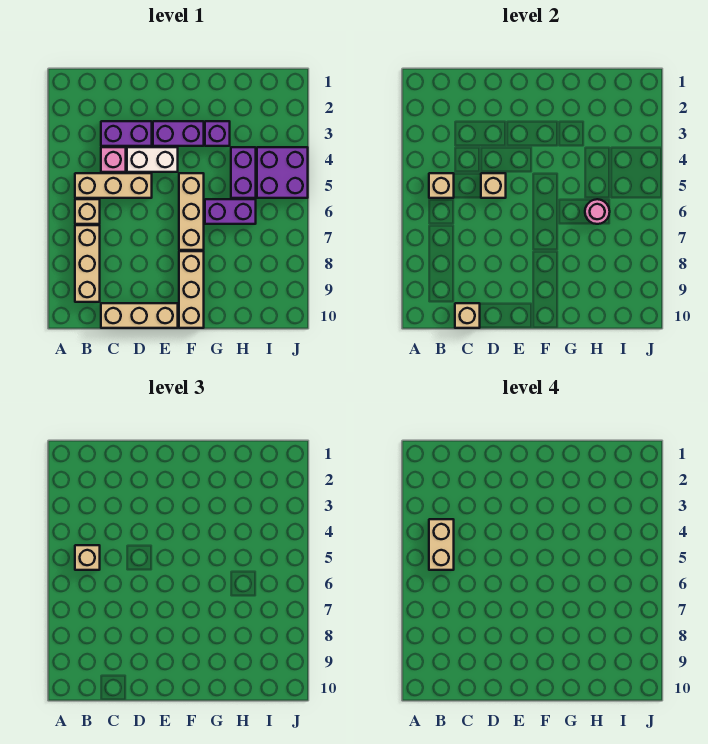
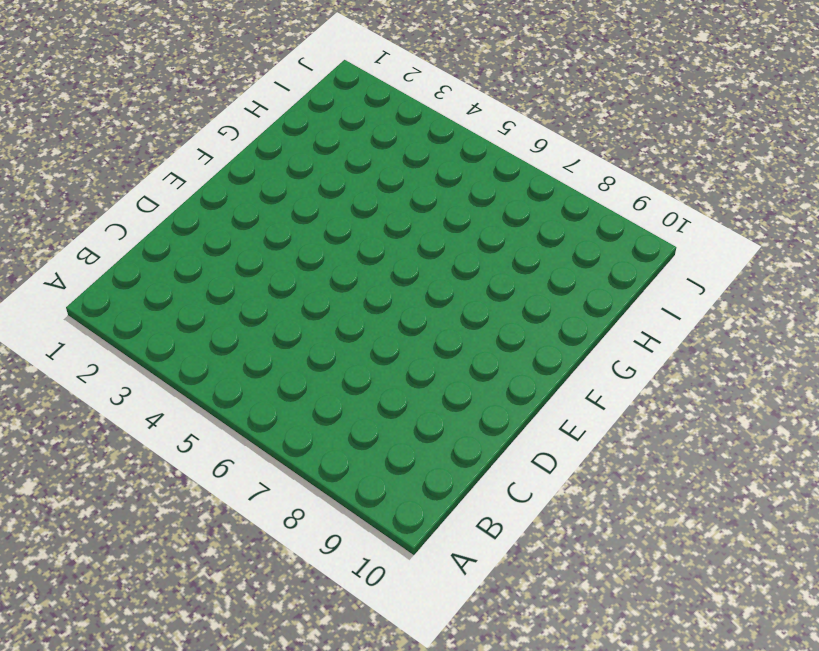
none -> tan 1x3 brick [75,173,152,198]
none -> tan 1x1 brick [75,199,100,224]
none -> tan 1x3 brick [75,225,100,302]

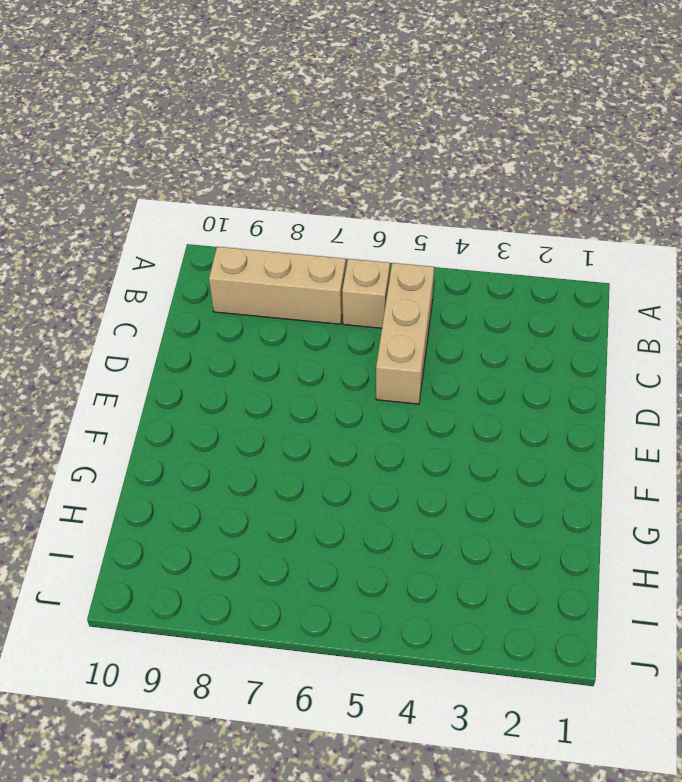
none -> purple 1x2 brick [101,121,152,146]
none -> pink 1x1 brick [101,147,126,172]
none -> tan 1x3 brick [101,303,178,328]

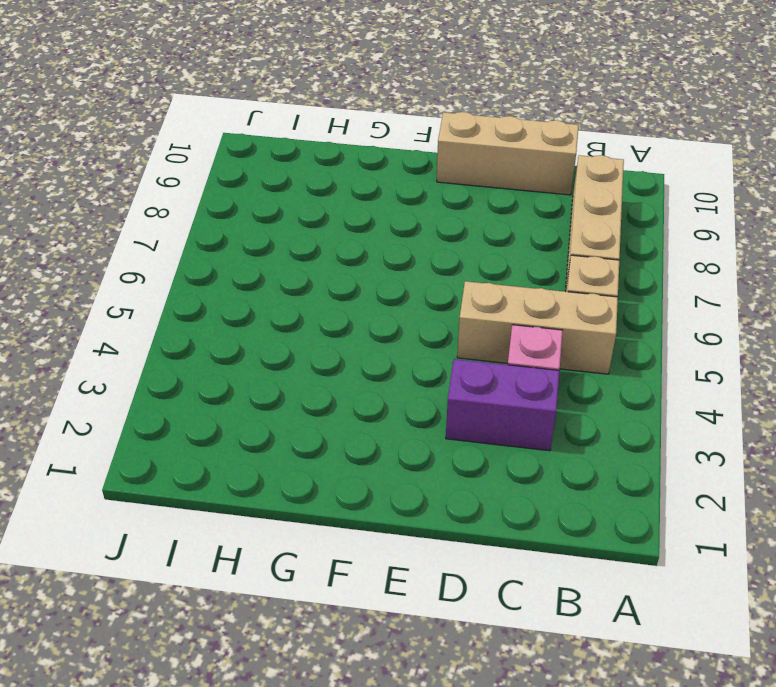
none -> white 1x2 brick [127,147,178,172]
none -> purple 1x2 brick [153,121,204,146]
none -> tan 1x3 brick [179,173,204,250]

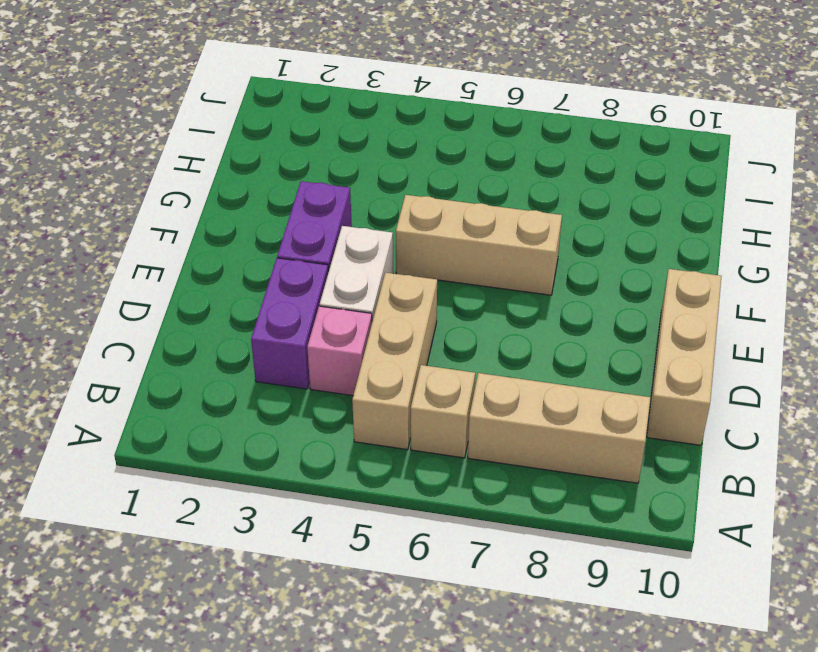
none -> tan 1x3 brick [179,251,204,328]
none -> purple 1x1 brick [205,121,230,146]
none -> purple 1x2 brick [205,199,256,224]

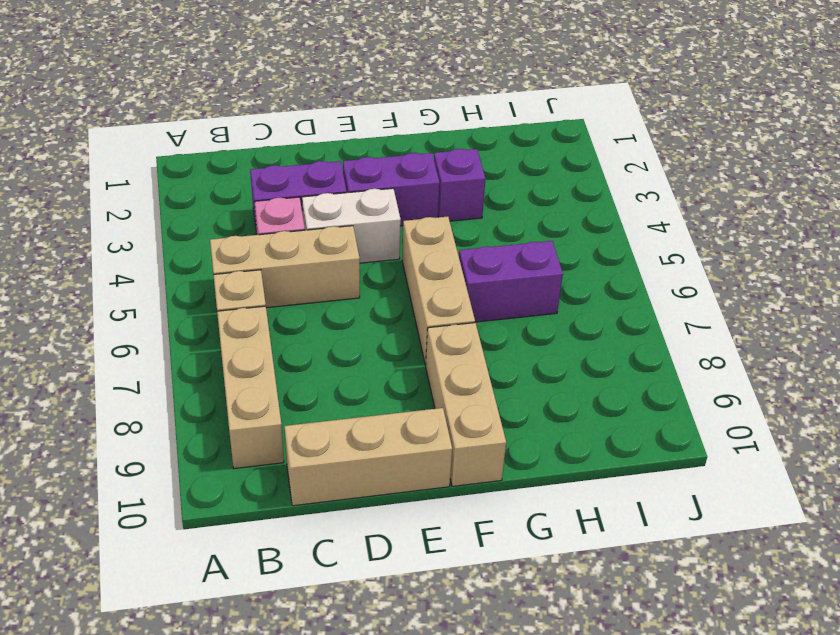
none -> purple 1x2 brick [231,147,256,198]
none -> purple 2x2 brick [257,147,308,198]
none -> tan 1x1 brick [429,173,454,198]

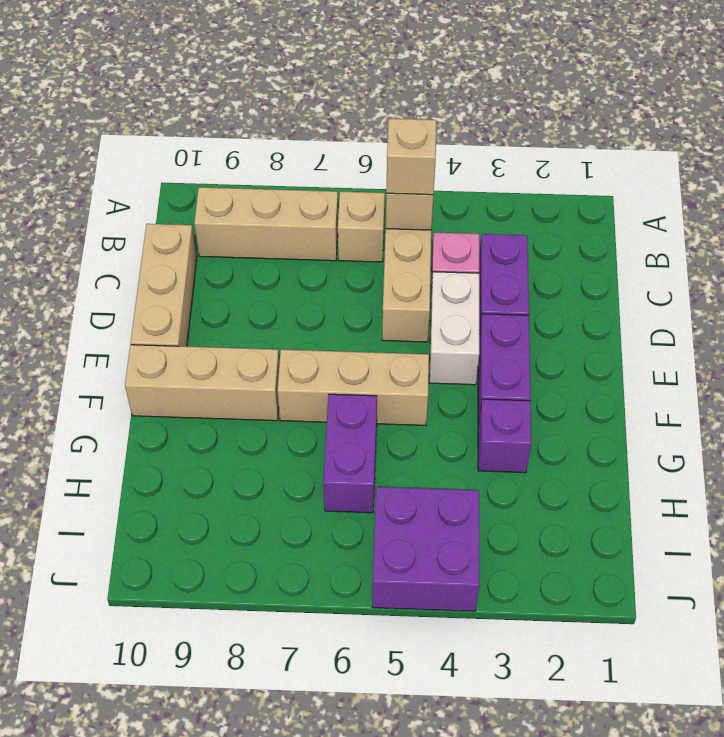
none -> purple 1x2 brick [231,147,256,198]
none -> tan 1x1 brick [455,303,480,328]
none -> tan 1x1 brick [481,173,506,198]

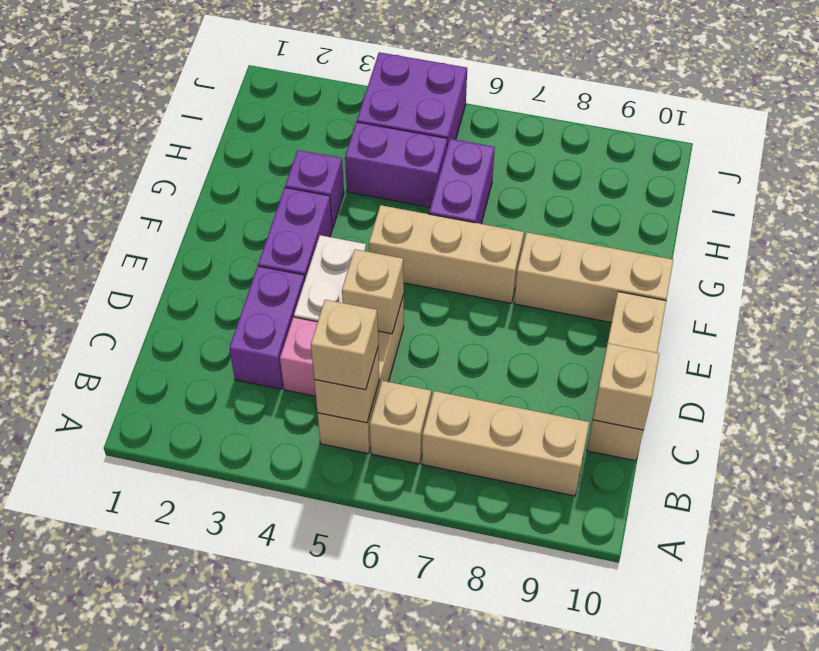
none -> pink 1x1 round brick [585,199,610,224]
none -> tan 1x2 brick [429,519,454,570]

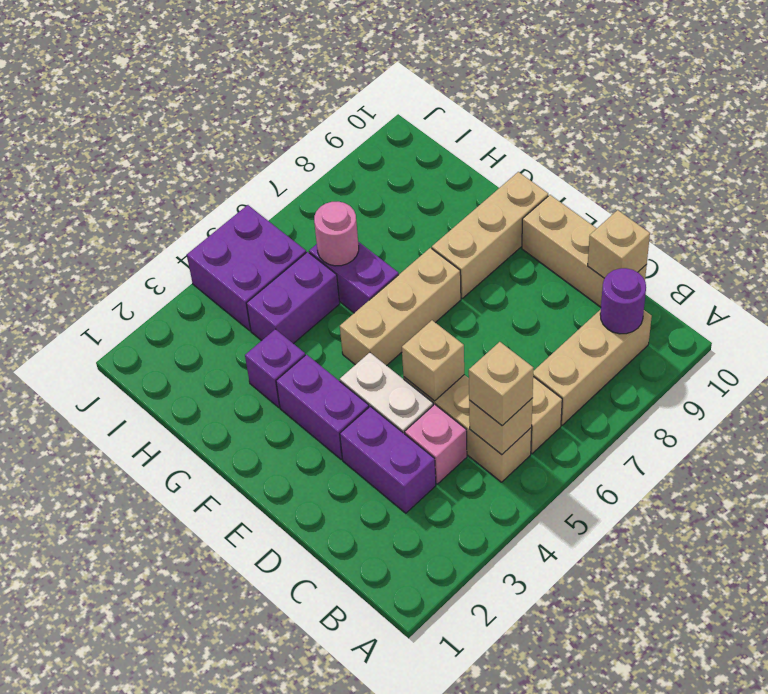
purple 1x1 round brick [600,268,646,334] -> none
none -> tan 1x2 brick [429,519,454,570]

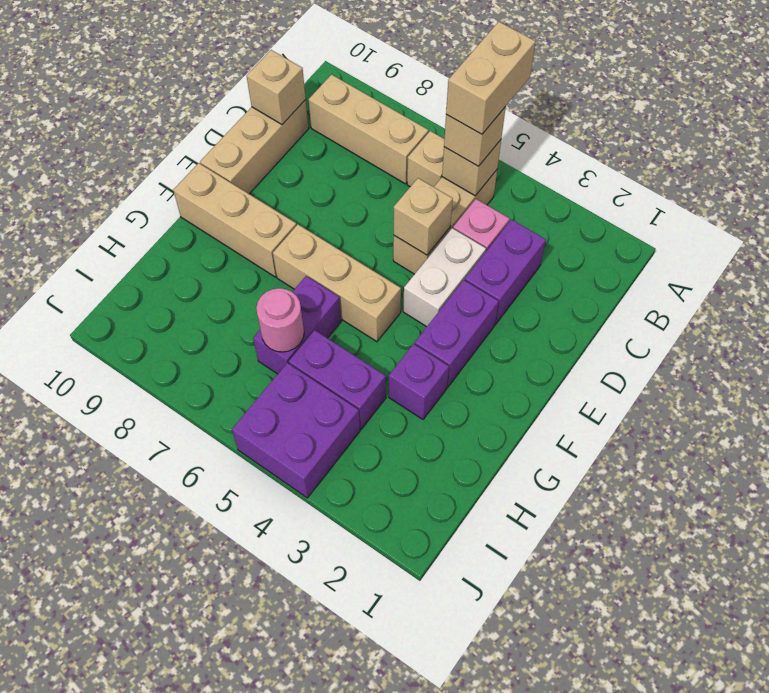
tan 1x2 brick [446,22,536,134] -> tan 1x2 brick turned to [429,519,454,570]

